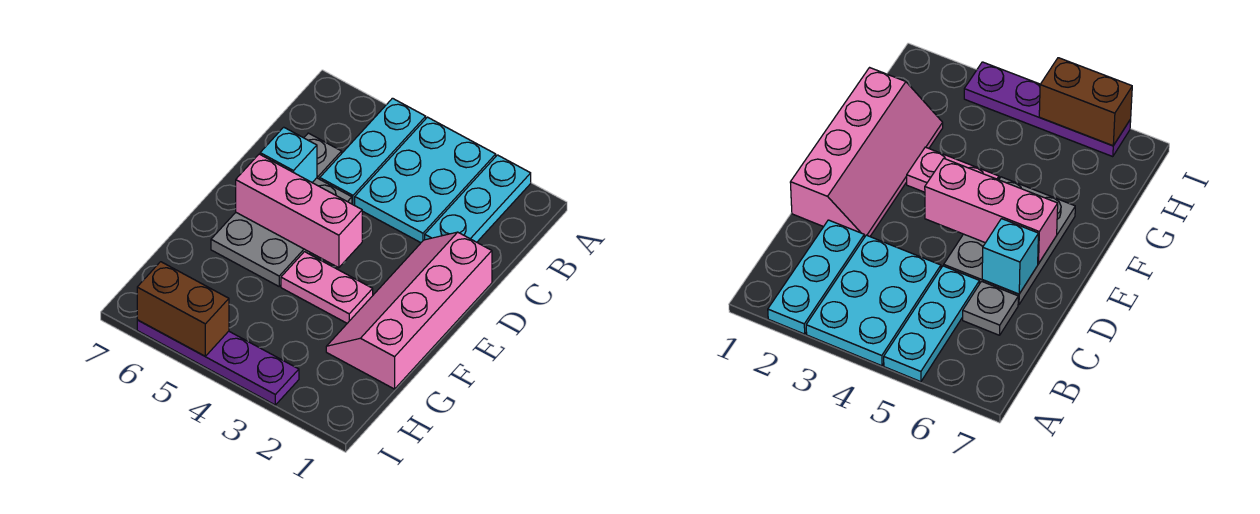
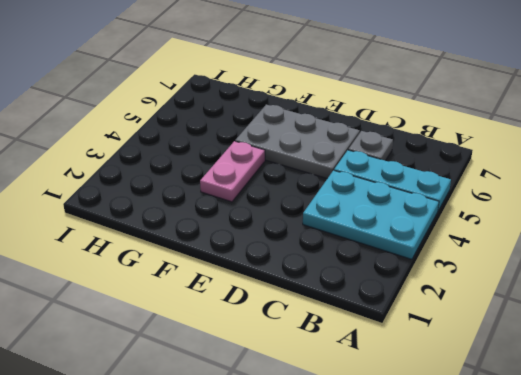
none -> cyan 1x3 plate [425,155,531,242]
none -> pink 2x4 slope [326,232,492,389]

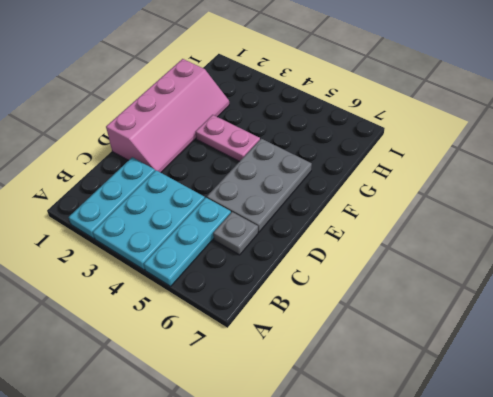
none -> purple 1x4 plate [137,320,299,405]
none -> cyan 1x1 brick [260,127,317,182]

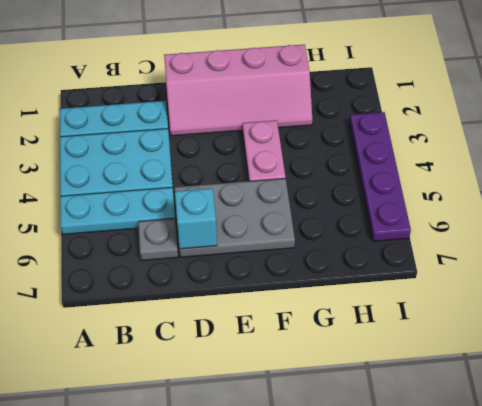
none -> pink 1x3 brick [236,154,362,268]
none -> brown 1x2 brick [137,262,229,356]

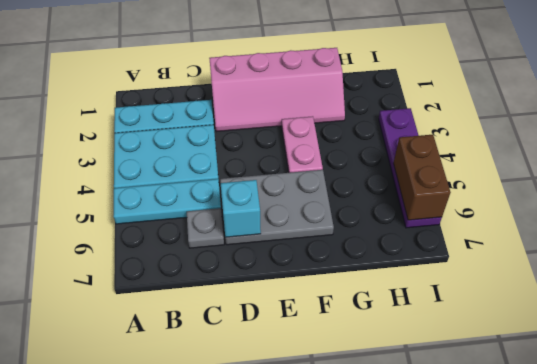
none -> pink 1x3 brick [236,154,362,268]

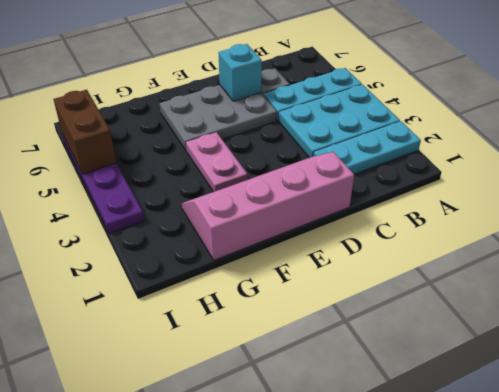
none -> pink 1x3 brick [236,154,362,268]

